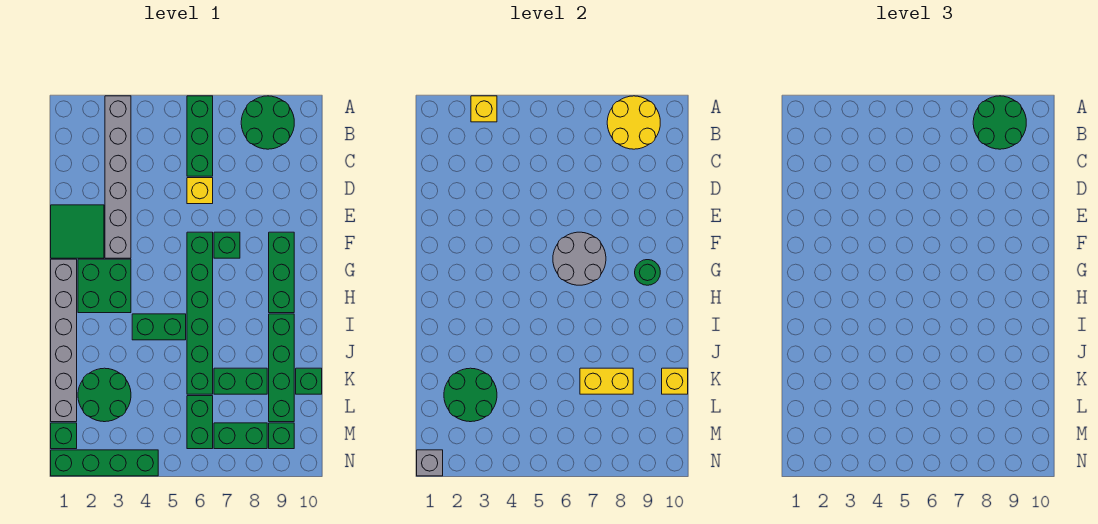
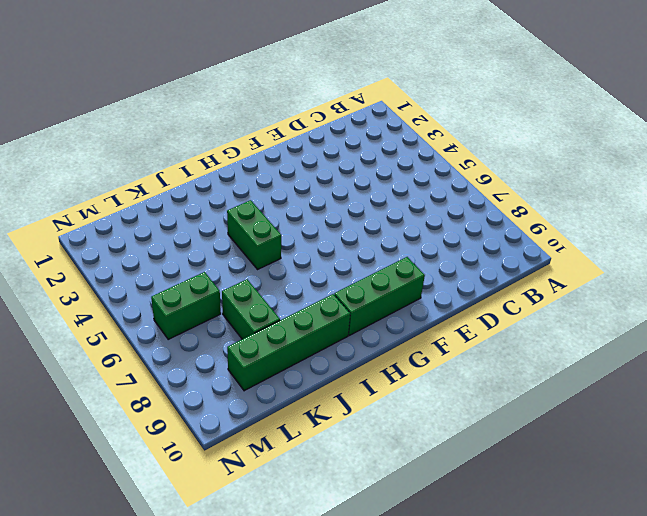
none -> grey 1x6 brick [105,96,131,258]
none -> green 1x3 brick [187,96,213,176]
none -> green 2x2 round brick [241,96,294,149]

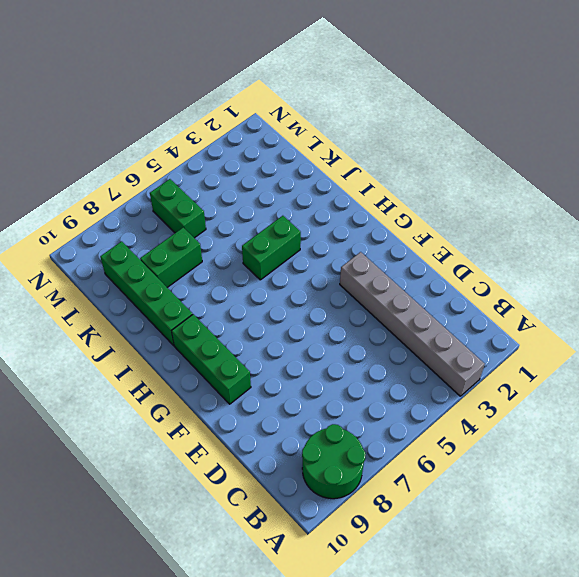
none -> green 1x3 brick [187,96,213,176]
none -> yellow 1x1 brick [187,178,213,204]
none -> green 2x2 tile [51,205,104,258]

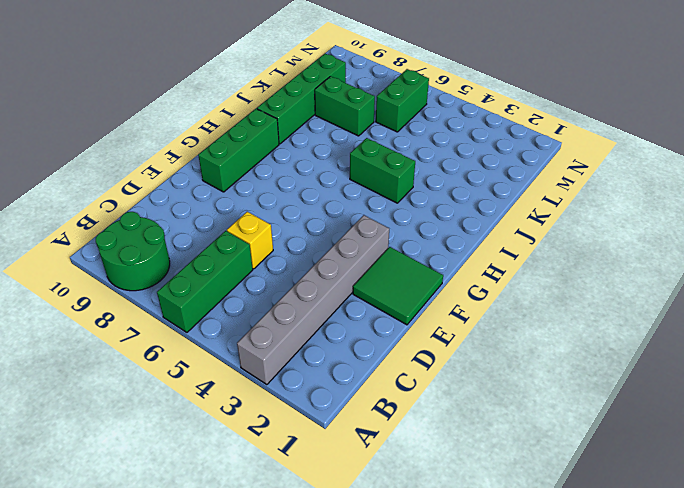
none -> green 1x6 brick [187,232,213,394]
none -> green 1x1 brick [214,232,240,258]
none -> grey 1x6 brick [51,259,77,422]

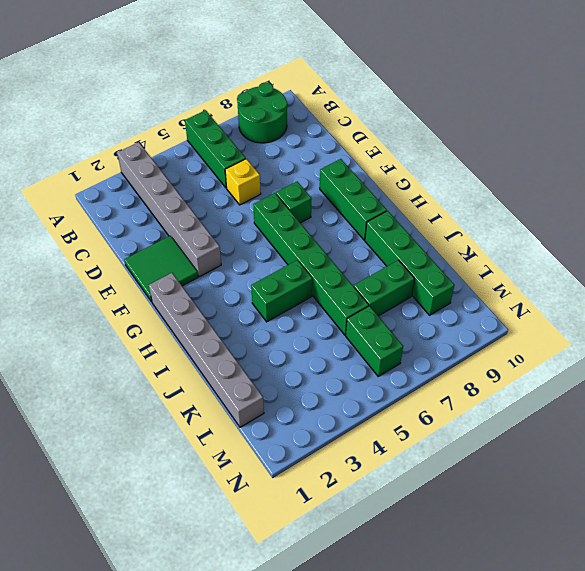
none -> green 2x2 brick [78,259,131,313]
none -> green 2x2 round brick [78,368,131,422]
none -> green 1x1 brick [296,368,322,394]

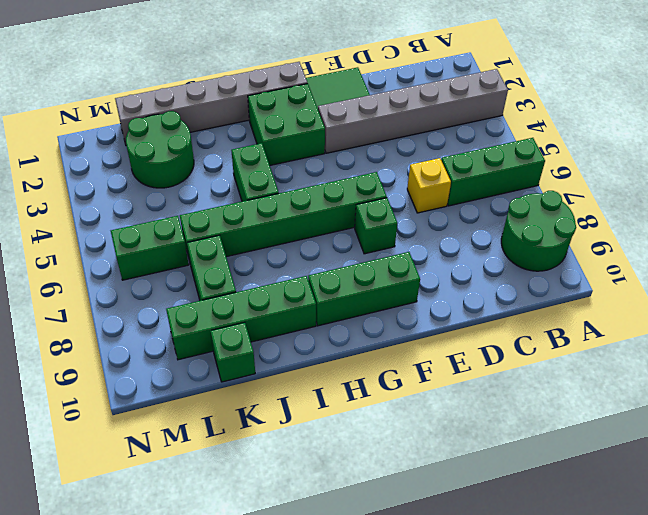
none -> green 1x1 brick [51,423,77,449]
none -> green 1x2 brick [214,423,267,449]
none -> green 1x1 brick [269,423,294,449]

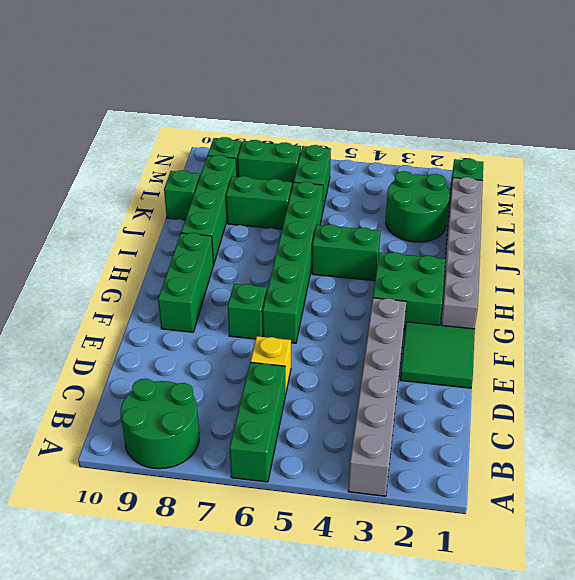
none -> green 1x4 brick [51,450,158,476]
none -> yellow 1x1 brick [471,96,497,122]
none -> yellow 2x2 round brick [607,96,660,149]

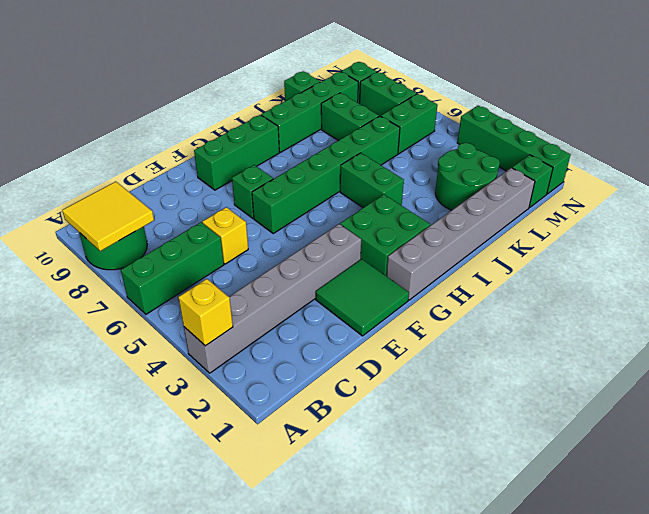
yellow 2x2 tile [62,182,154,251] -> yellow 2x2 round brick [607,96,660,149]
none -> grey 2x2 round brick [553,232,606,285]
none -> green 1x1 round brick [635,260,660,285]
none -> green 2x2 round brick [444,368,497,422]

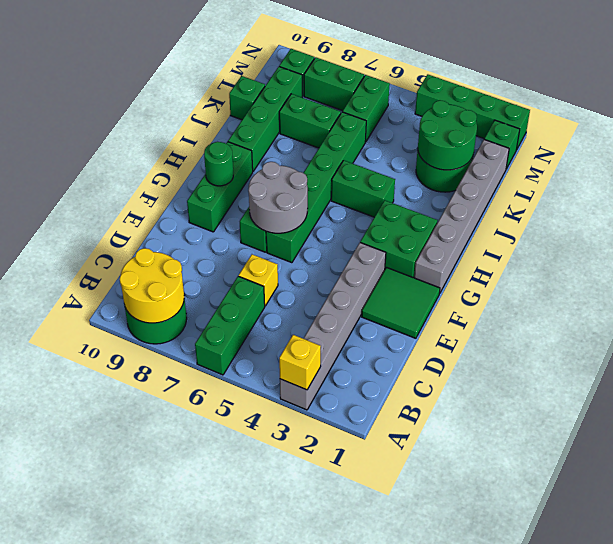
none -> yellow 1x2 brick [580,368,633,394]
none -> yellow 1x1 brick [662,368,688,394]
none -> grey 1x1 brick [417,450,443,476]

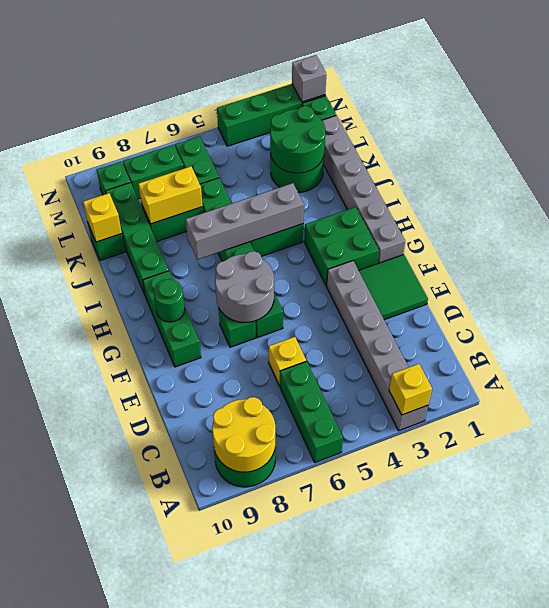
grey 1x4 brick [186,183,304,259] -> none
none -> green 2x2 round brick [973,96,1026,149]

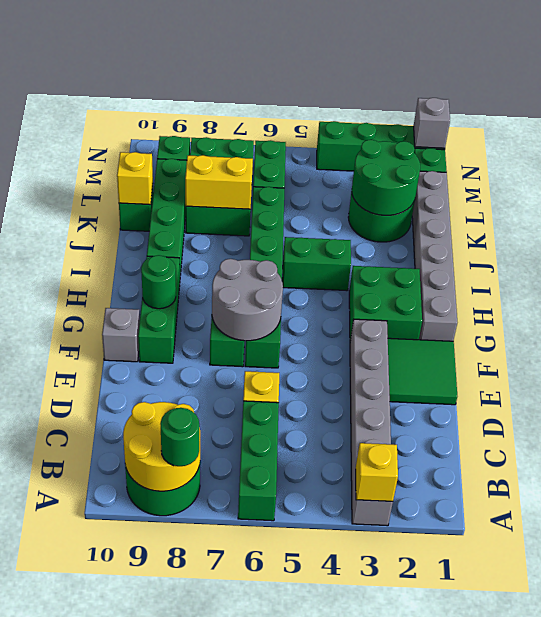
green 1x1 round brick [160,408,199,466] -> green 2x2 round brick [973,96,1026,149]
grey 1x1 brick [102,308,140,362] -> none

